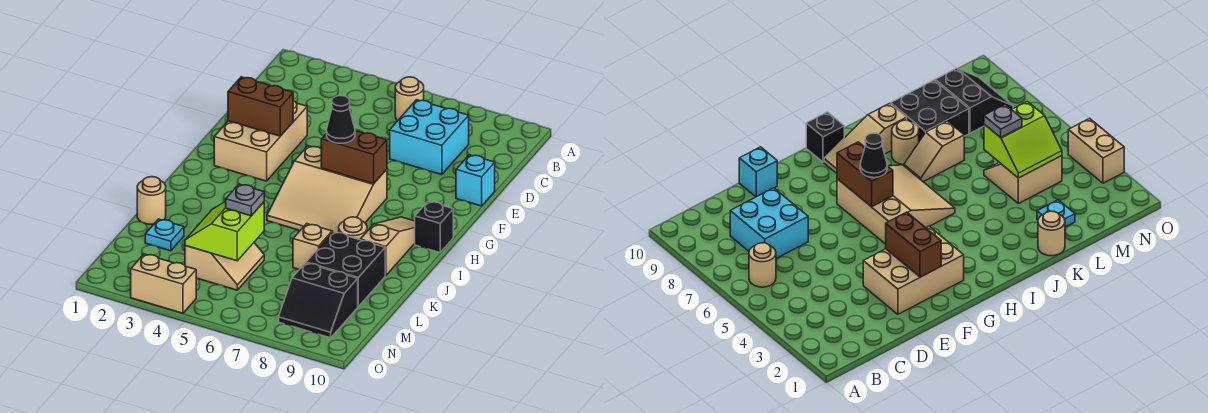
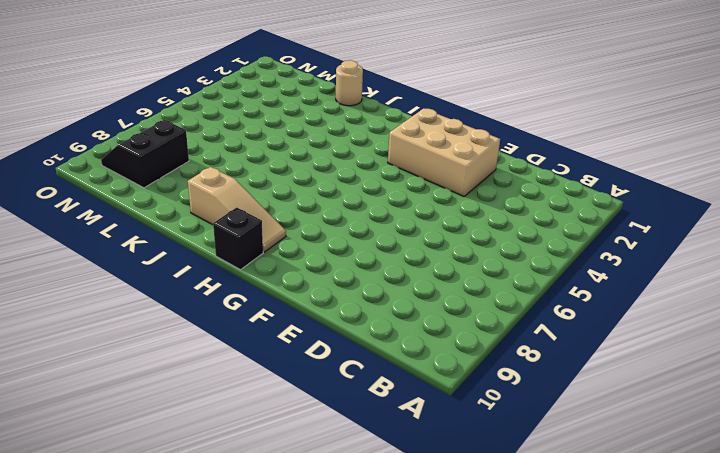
none -> tan 1x1 round brick [395,77,424,121]
none -> cyan 2x2 brick [390,100,469,175]
none -> cyan 1x1 brick [456,155,495,206]

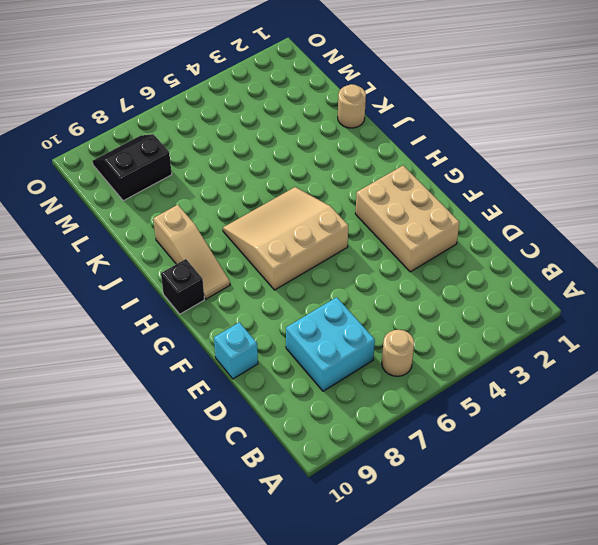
none -> tan 1x2 slope [293,224,333,270]
none -> tan 1x1 round brick [339,217,367,240]
none -> black 2x2 brick [306,232,385,306]

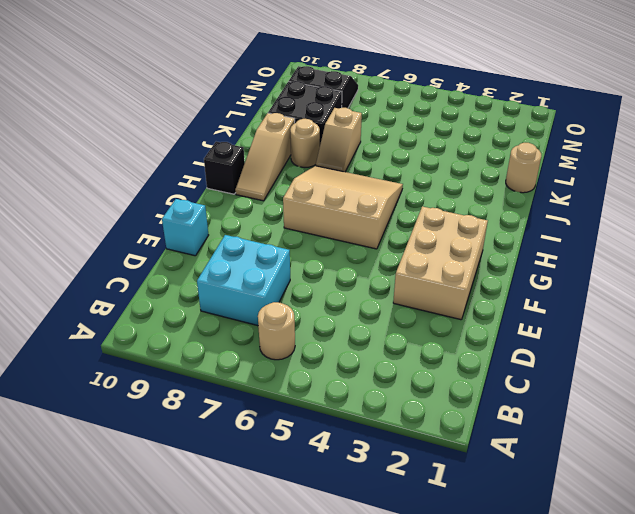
none -> cyan 1x1 plate [145,219,184,251]
none -> tan 2x2 slope [185,243,264,290]
none -> tan 1x2 brick [131,254,196,313]

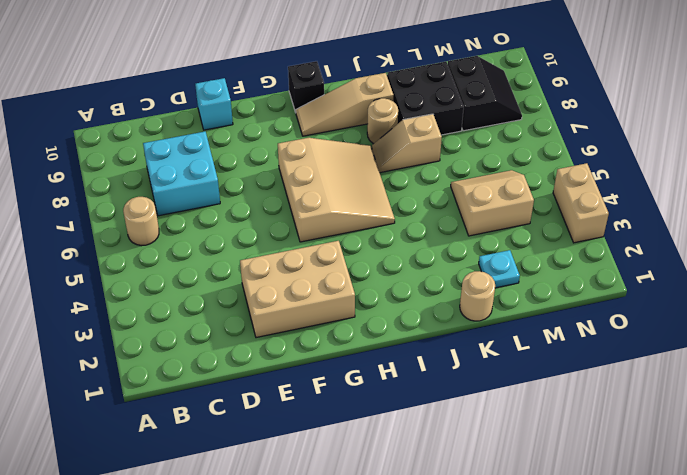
none -> brown 1x2 brick [228,77,293,136]
none -> brown 1x2 brick [321,131,387,184]
none -> lime 2x2 slope [185,201,264,261]

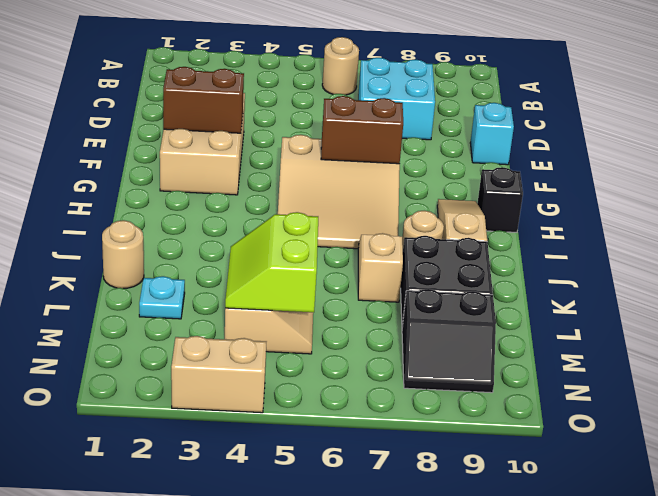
none -> black 1x1 cone [327,96,355,143]
none -> grey 1x1 plate [226,184,264,216]

